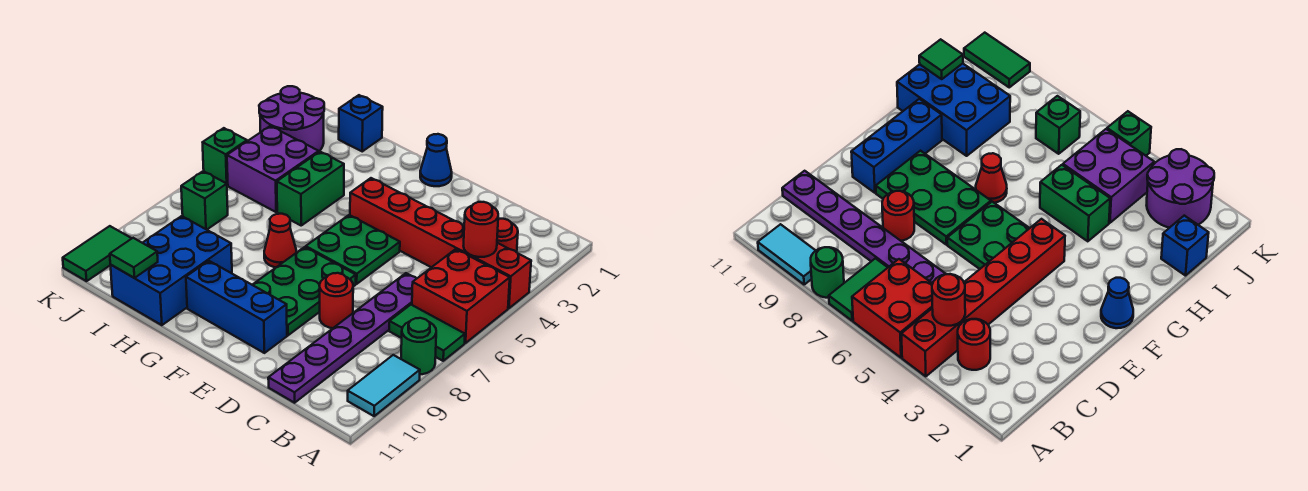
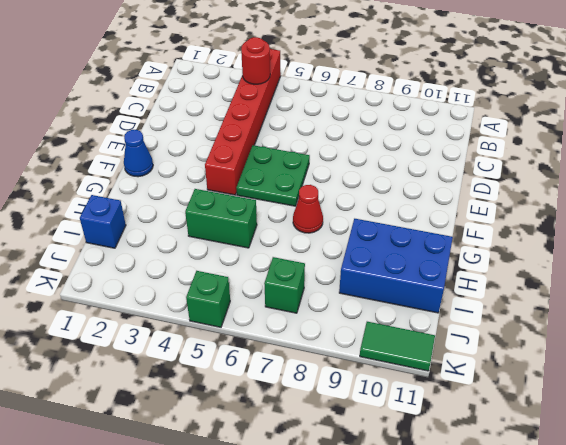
none -> red 2x2 brick [412,249,510,343]
none -> green 1x2 tile [389,305,465,361]
none -> green 1x1 round brick [401,318,436,374]

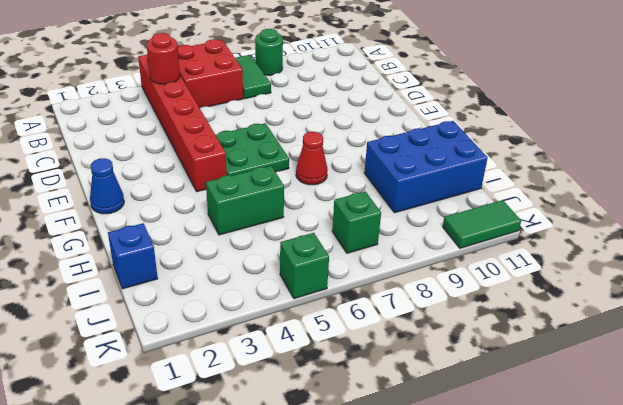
none -> cyan 1x2 tile [348,355,420,416]
none -> red 1x1 round brick [497,219,518,252]
none -> purple 1x6 plate [268,273,417,403]

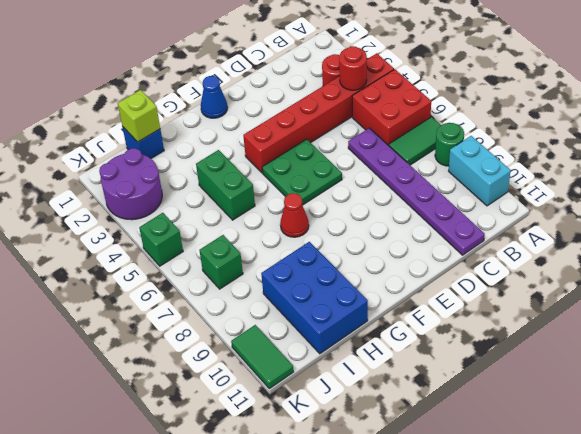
cyan 1x2 brick [449,136,511,206] -> cyan 1x2 tile [348,355,420,416]
lime 1x1 brick [118,90,160,142] -> none
none -> red 1x1 round brick [319,273,353,328]
none -> green 2x3 plate [253,247,356,335]
none -> blue 1x3 brick [186,261,287,353]

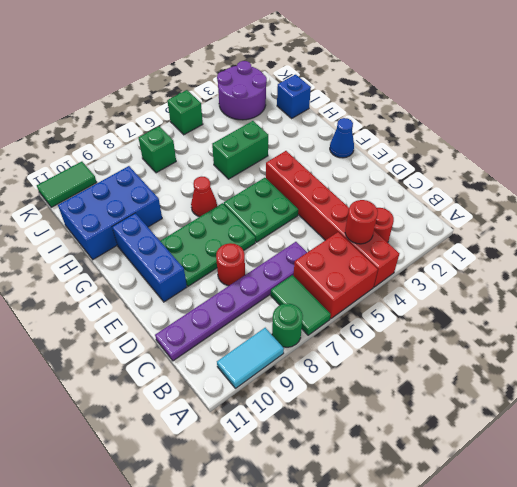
none -> purple 2x2 brick [227,126,319,212]
none -> green 1x1 tile [110,238,158,278]

